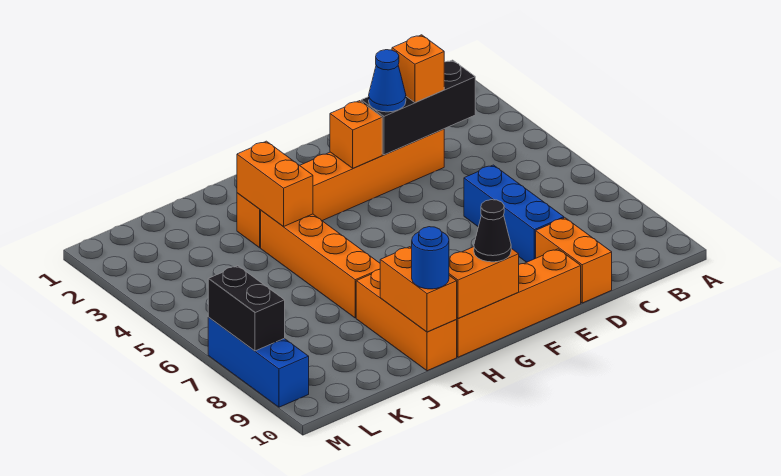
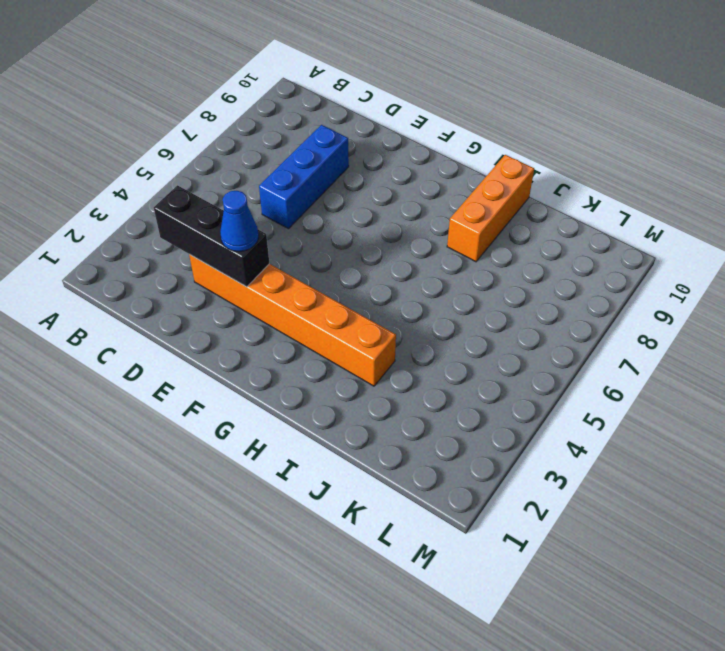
none -> orange 1x2 brick [536,218,612,303]
none -> orange 1x4 brick [456,249,581,357]
none -> orange 1x4 brick [261,210,380,318]

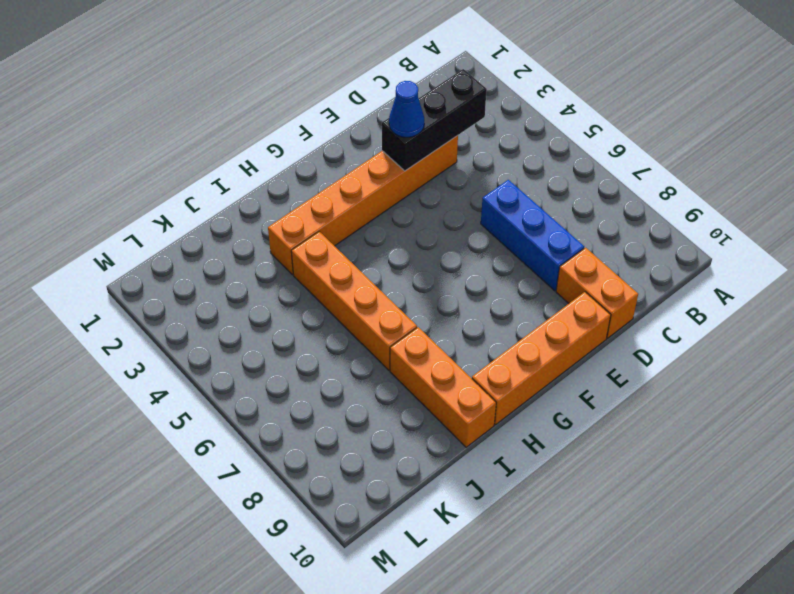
none -> blue 1x3 brick [208,317,309,407]
none -> orange 1x1 brick [330,101,382,168]
none -> orange 1x2 brick [449,247,519,319]

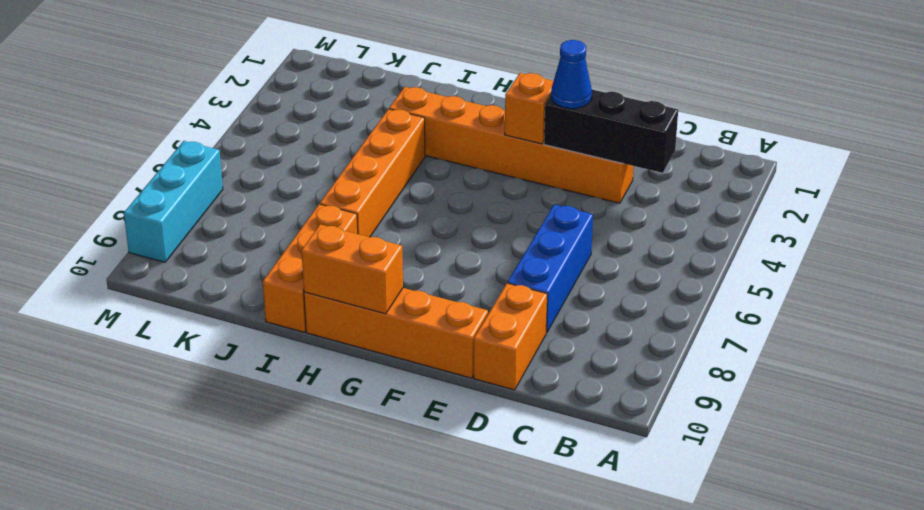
cyan 1x3 brick [124,141,223,262] -> blue 1x3 brick [208,317,309,407]
none -> orange 1x2 brick [237,141,313,227]
none -> orange 1x2 brick [380,247,457,332]
none -> black 1x2 brick [208,266,285,351]

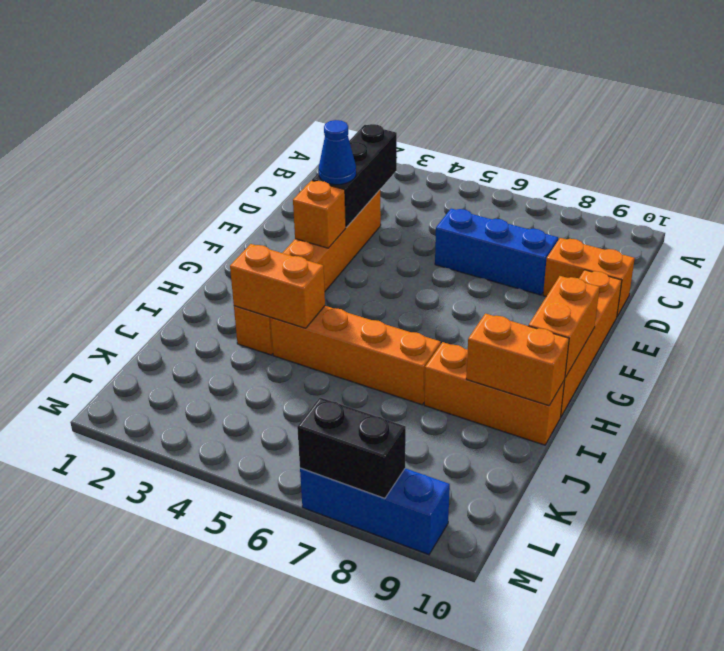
none -> orange 1x1 brick [392,35,444,102]
none -> black 1x1 cone [474,200,511,262]
none -> blue 1x1 round brick [412,227,449,289]

